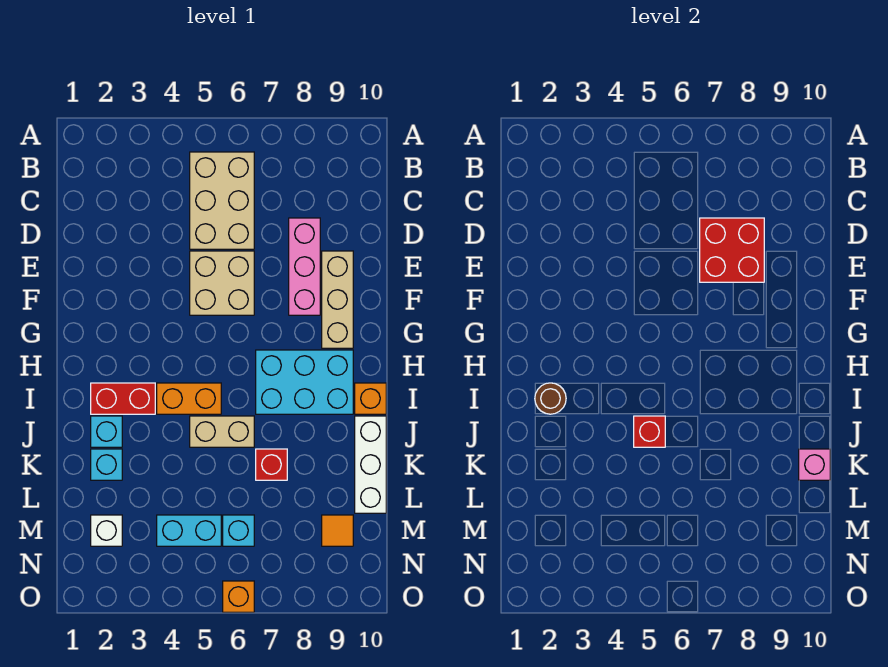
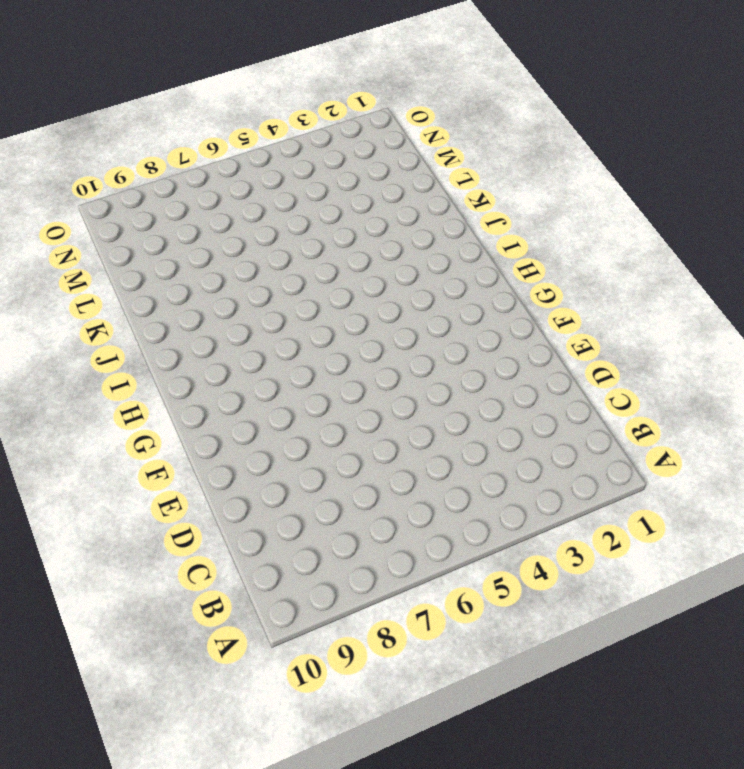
none -> tan 2x3 brick [190,152,254,249]
none -> pink 1x3 brick [289,218,320,315]
none -> tan 2x2 brick [190,251,254,315]

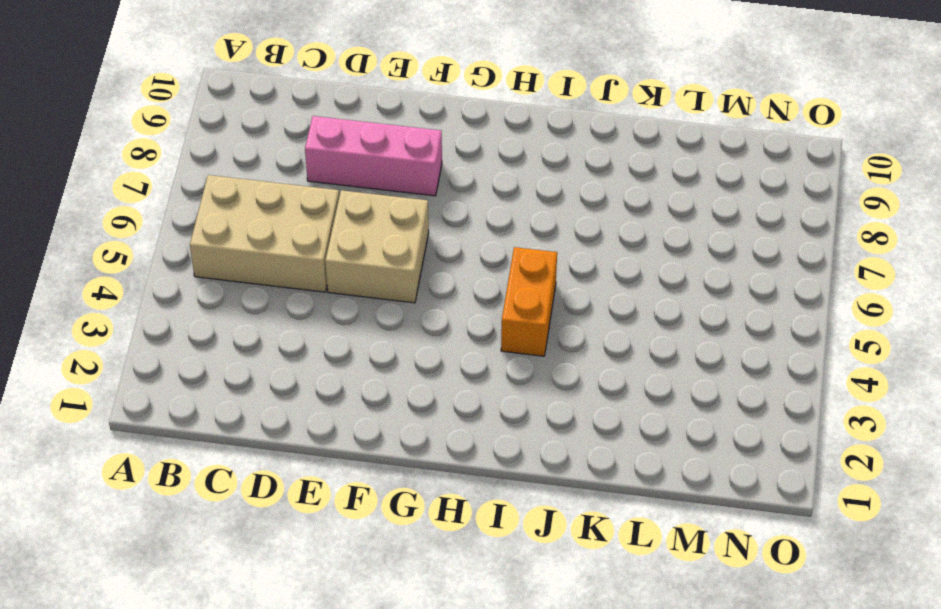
none -> tan 1x3 brick [322,251,353,348]
none -> cyan 2x3 brick [256,350,353,414]
none -> red 1x2 brick [91,383,155,414]

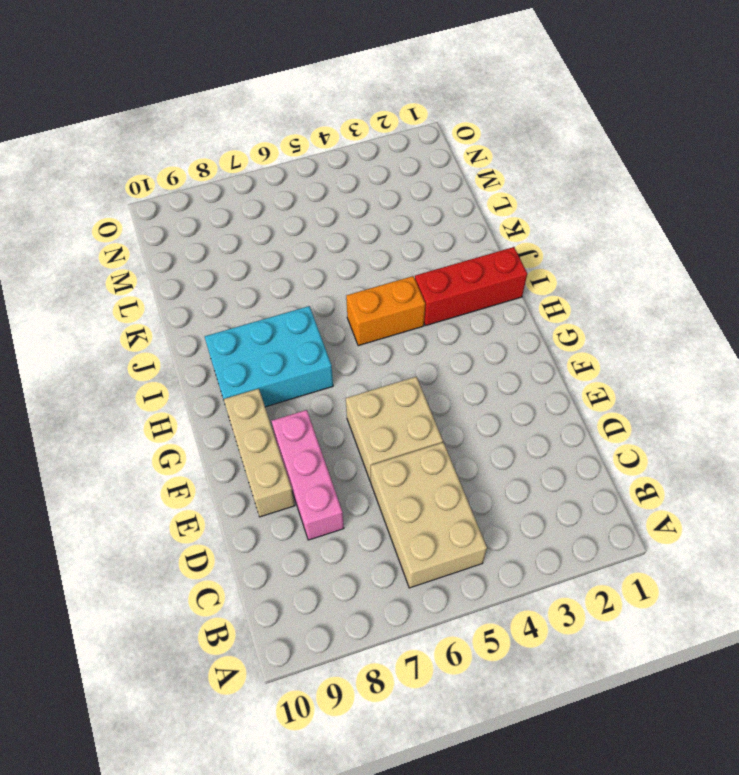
red 1x3 brick [415,247,527,326] -> red 1x2 brick [91,383,155,414]
none -> orange 1x1 brick [355,383,386,414]
none -> cyan 1x1 brick [91,416,122,447]
none -> tan 1x2 brick [190,416,254,447]

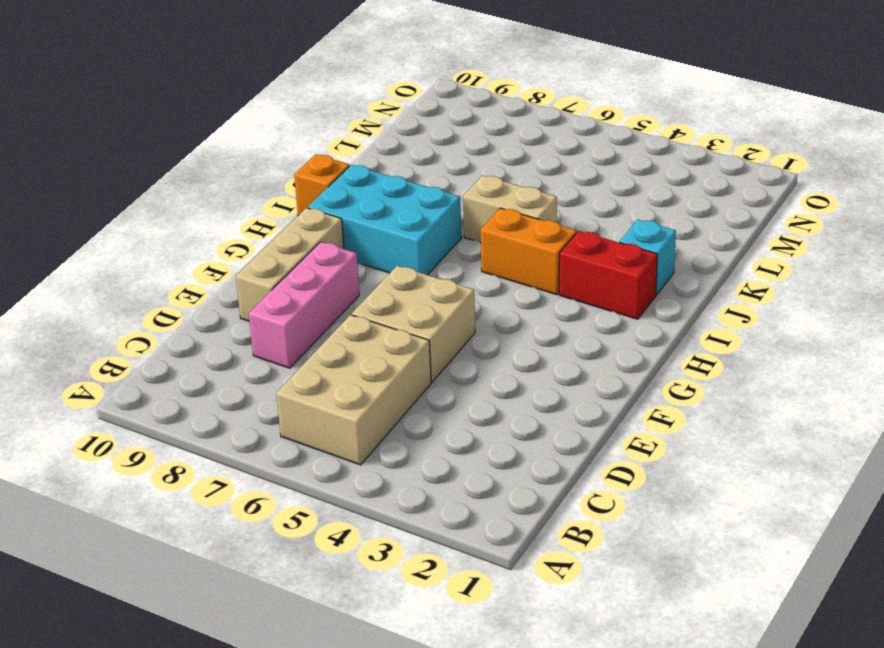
none -> white 1x3 brick [355,416,386,513]
none -> cyan 1x1 brick [91,449,122,480]
none -> red 1x1 brick [256,449,287,480]

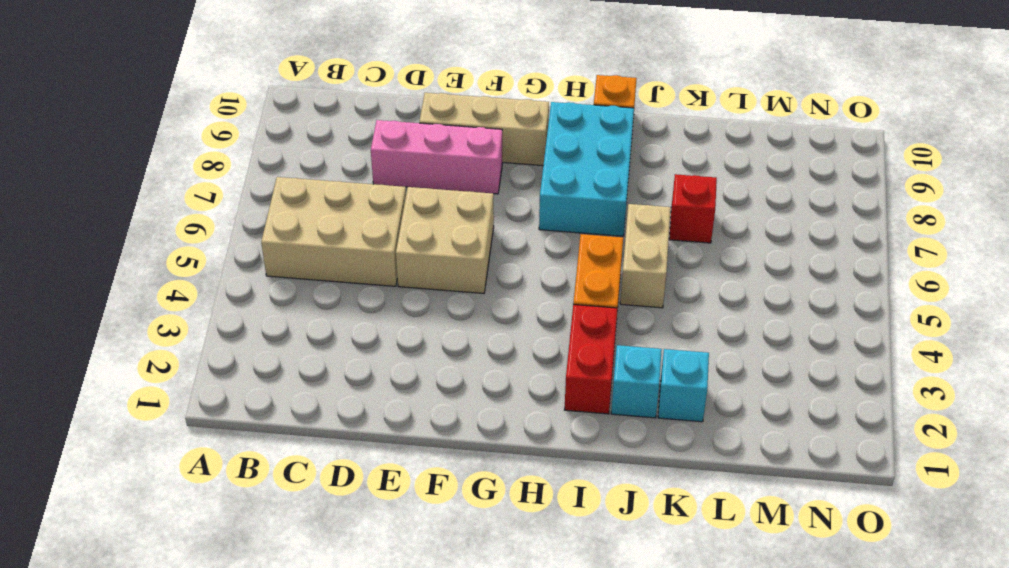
none -> white 1x3 brick [355,416,386,513]
none -> white 1x1 brick [91,515,122,546]
none -> cyan 1x2 brick [157,515,221,546]

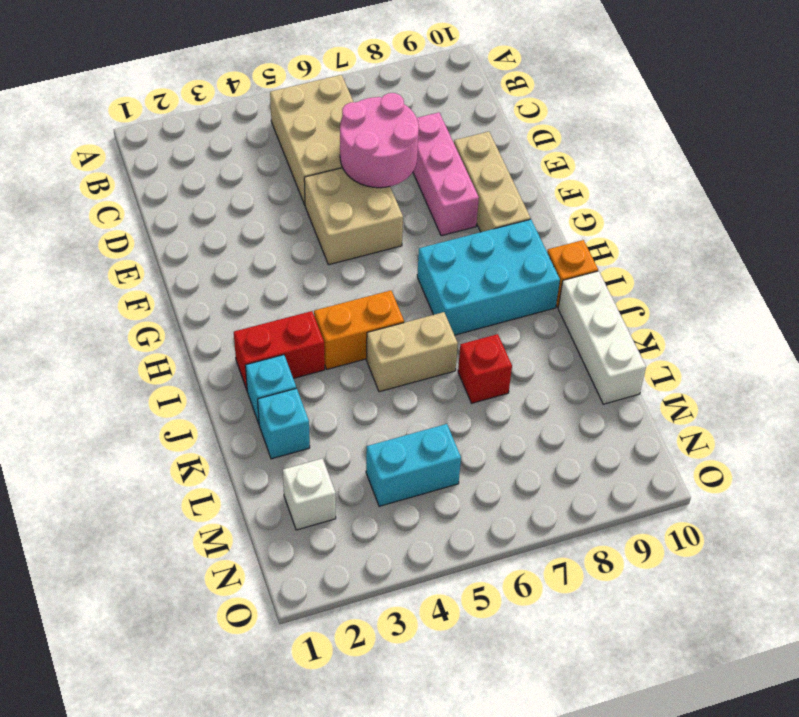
pink 2x2 round brick [340,93,419,188] -> red 2x2 brick [700,218,764,282]
none -> cyan 1x1 brick [223,515,254,546]
none -> orange 1x1 tile [322,515,353,546]
none -> orange 1x1 brick [223,581,254,612]

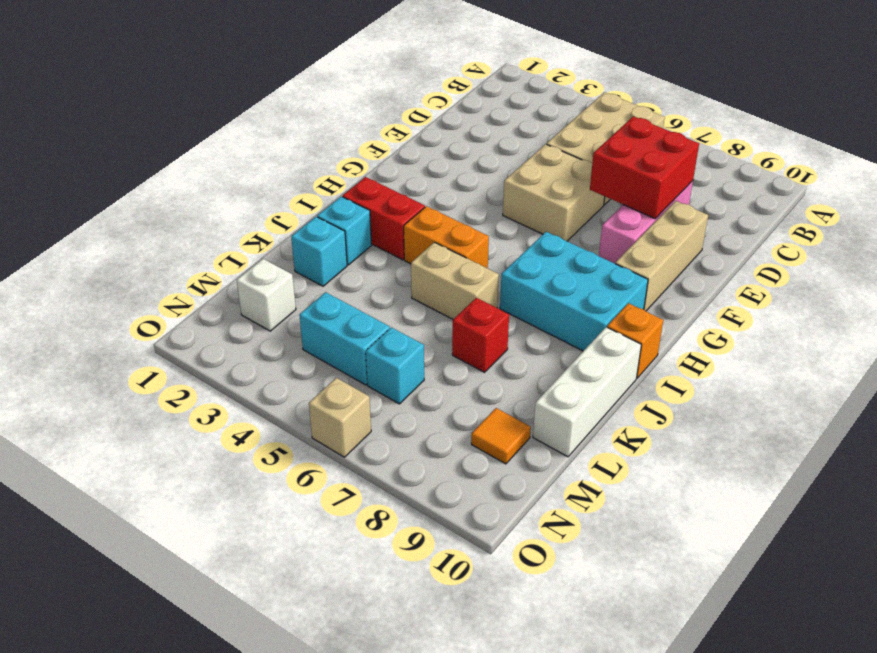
tan 1x1 brick [309,378,371,457] -> orange 1x1 brick [223,581,254,612]
none -> brown 1x1 round brick [535,383,566,414]
none -> red 1x1 brick [634,416,665,447]
none -> pink 1x1 brick [799,449,830,480]

